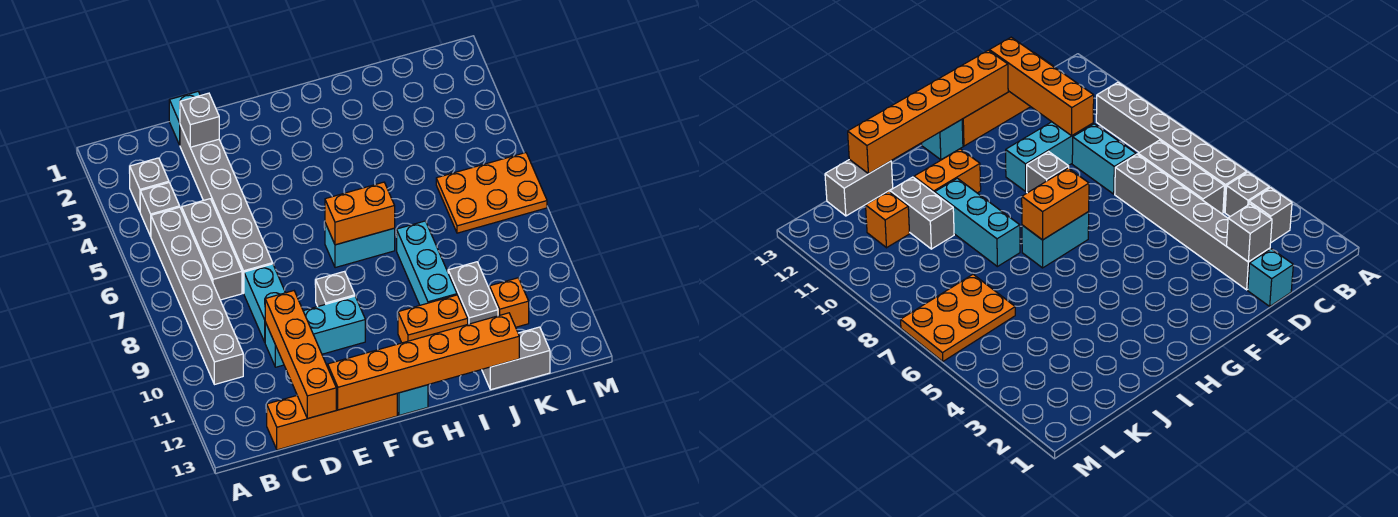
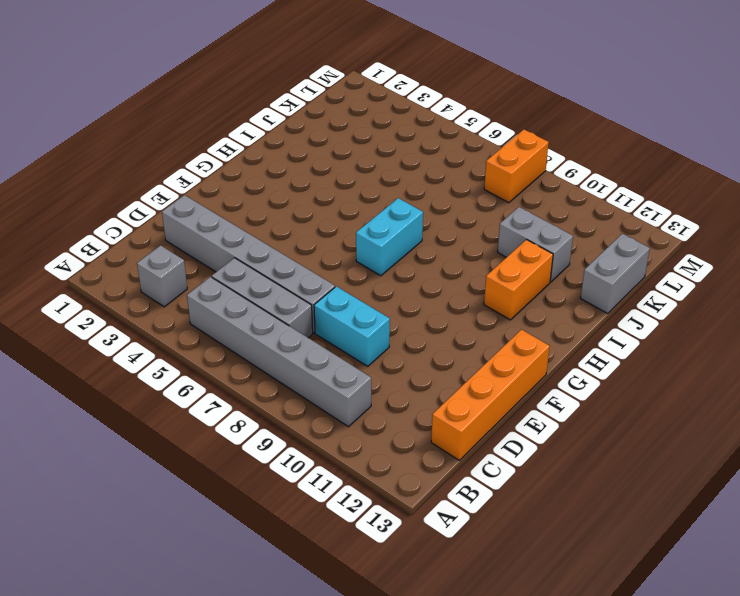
orange 1x2 brick [484,130,549,203] -> orange 1x2 brick moved to [325,182,395,245]
none -> grey 1x1 brick [140,183,180,236]
none -> cyan 1x1 brick [169,92,200,145]
none -> cyan 1x3 brick [265,296,365,367]

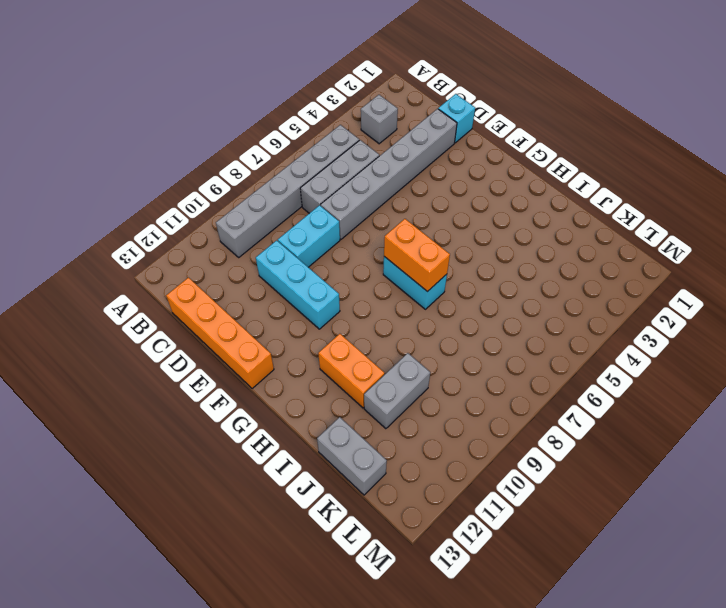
none -> grey 1x1 brick [140,183,180,236]
none -> grey 1x1 brick [316,272,355,306]
none -> cyan 1x1 brick [397,385,428,415]

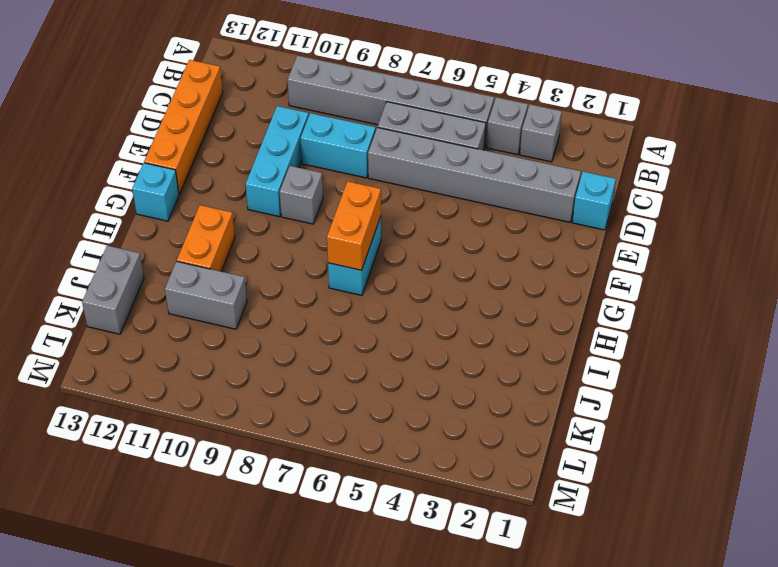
none -> cyan 1x3 brick [397,221,457,305]
none -> orange 2x3 plate [436,153,547,233]
none -> orange 1x1 brick [489,278,529,327]

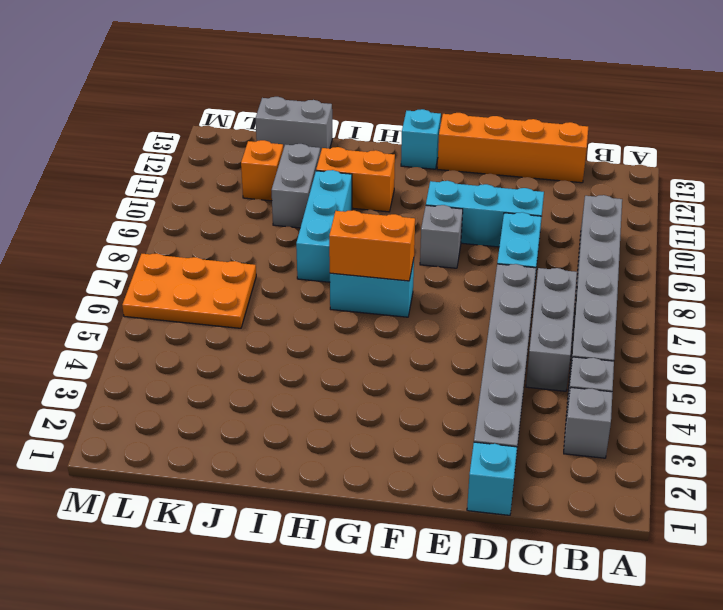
none -> grey 1x1 brick [180,93,219,147]
none -> orange 1x4 brick [265,291,336,419]
none -> orange 1x6 brick [328,313,519,410]

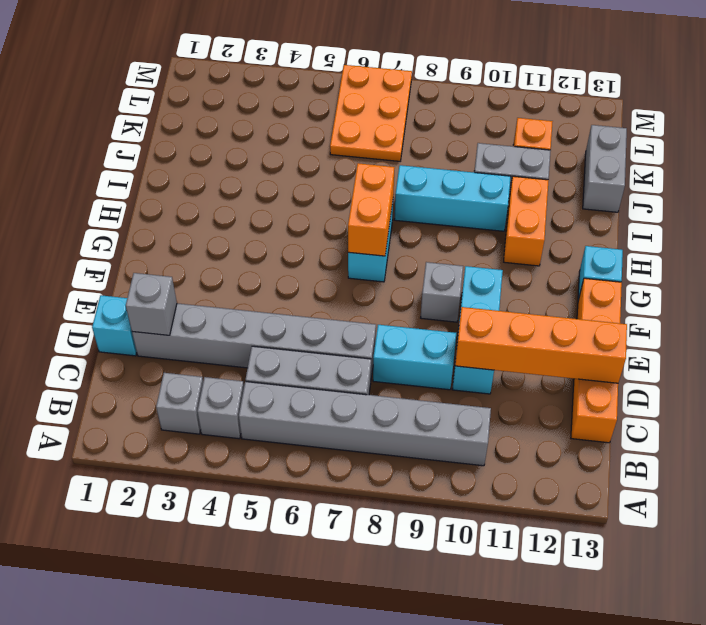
none -> orange 1x6 brick [328,313,519,410]

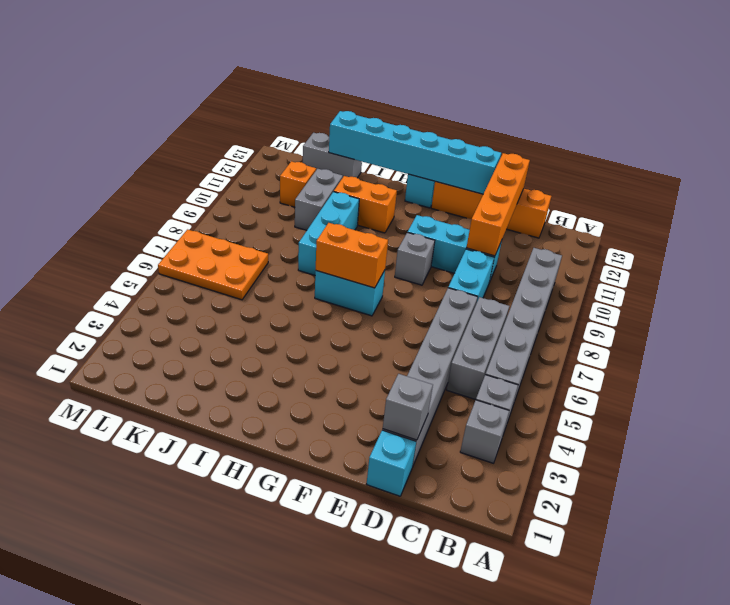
cyan 1x6 brick [329,111,501,194] -> orange 1x6 brick [328,313,519,410]

